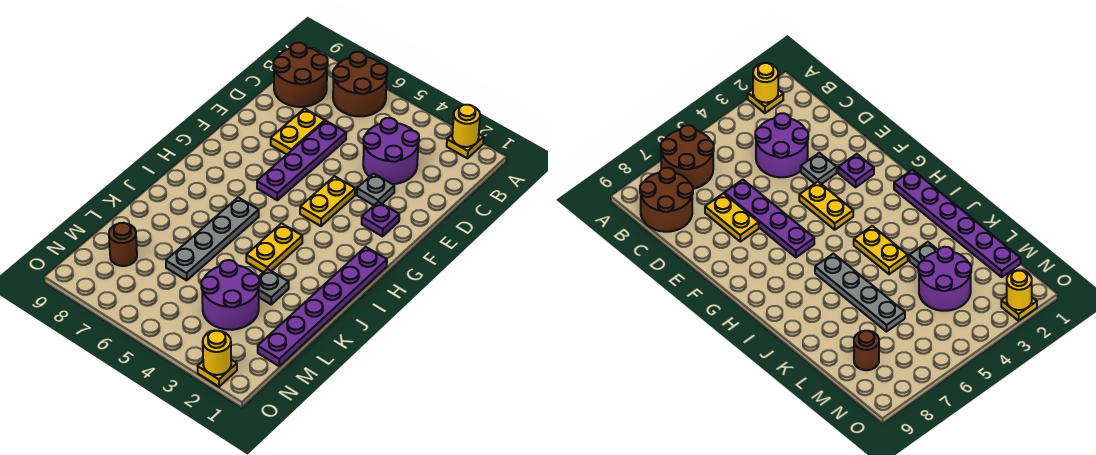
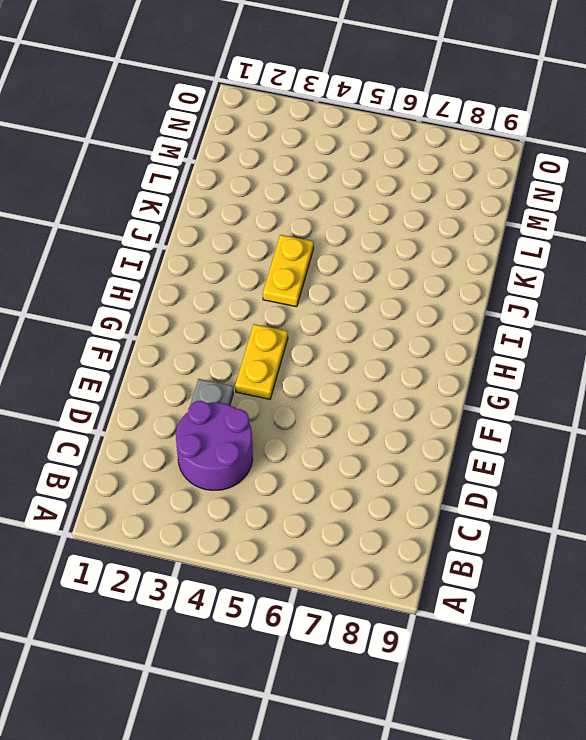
none -> yellow 1x1 plate [447,134,484,158]
none -> brown 2x2 round brick [333,52,387,116]
none -> brown 2x2 round brick [273,42,328,107]

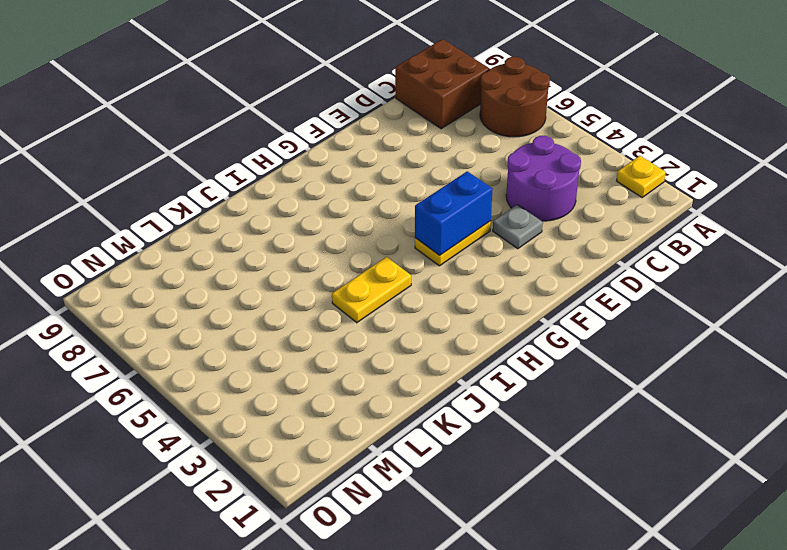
brown 2x2 brick [395,39,489,129] -> brown 2x2 round brick [273,42,328,107]
blue 1x2 brick [415,171,492,255] -> none
none -> purple 1x4 plate [257,121,346,200]
none -> yellow 1x2 plate [271,109,325,154]
none -> purple 1x1 plate [362,202,399,236]

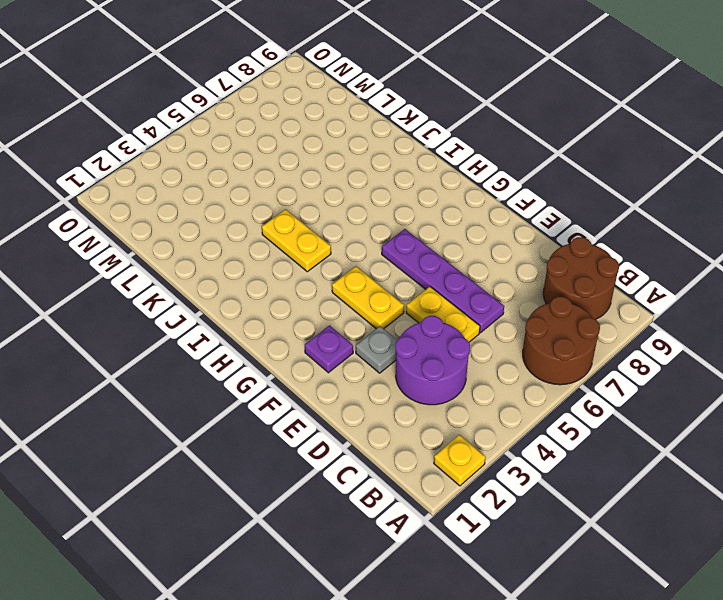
yellow 1x2 plate [406,287,480,342] -> yellow 1x2 plate moved to [271,109,325,154]
none -> purple 1x6 plate [258,247,387,366]
none -> grey 1x4 plate [166,197,259,280]
none -> grey 1x1 plate [259,269,289,304]

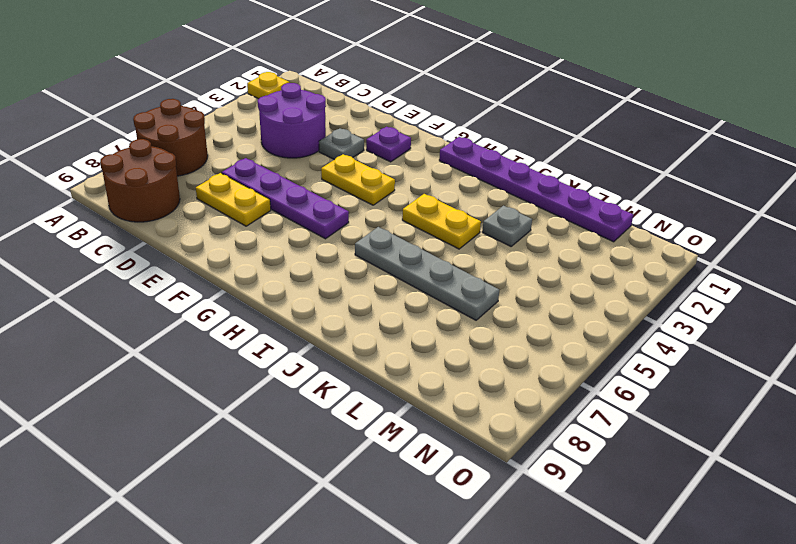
none -> purple 2x2 round brick [201,260,259,330]
none -> brown 1x1 round brick [109,223,137,266]
none -> yellow 1x1 plate [198,360,237,387]

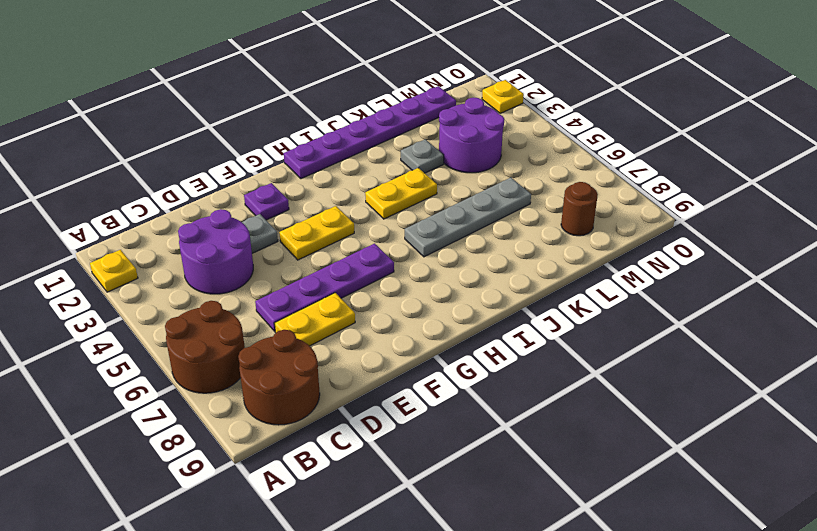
none -> yellow 1x1 round brick [452,105,480,147]
none -> yellow 1x1 round brick [203,331,231,375]

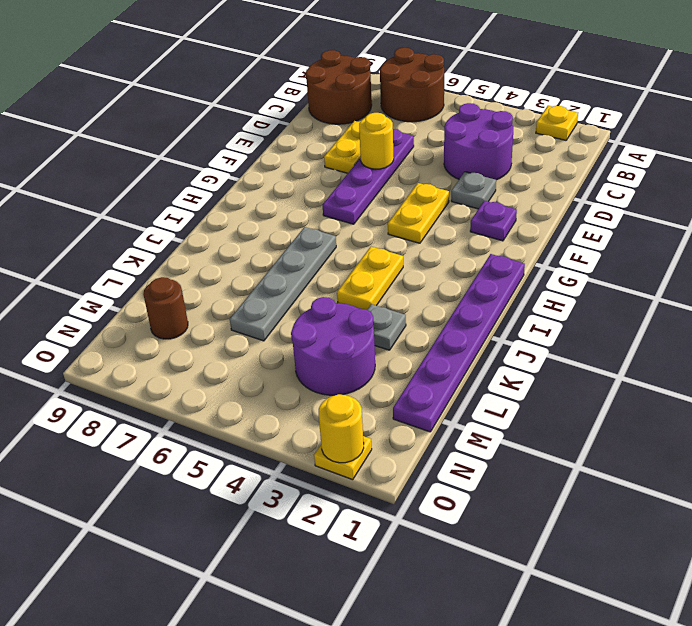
yellow 1x1 round brick [359,113,394,169] -> yellow 1x1 round brick moved to [452,105,480,147]

